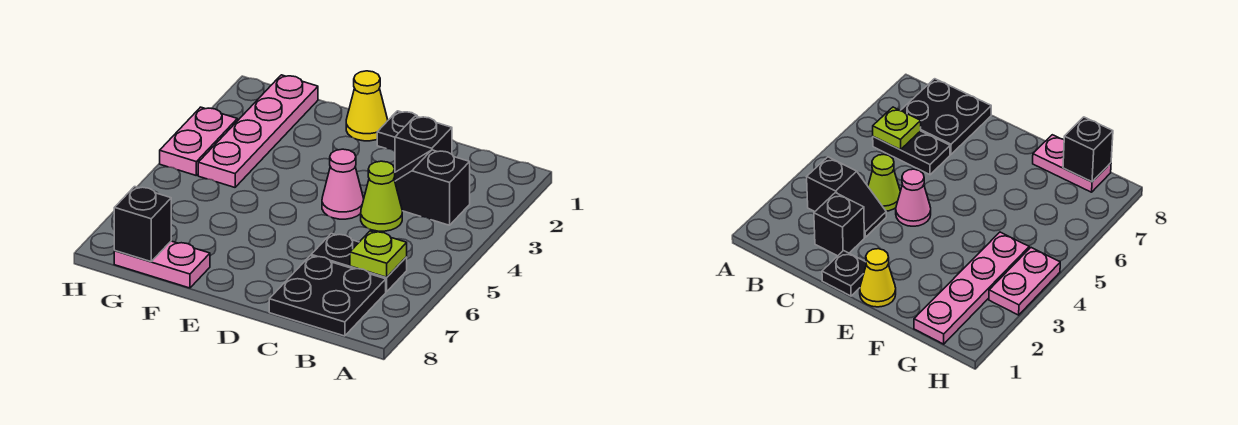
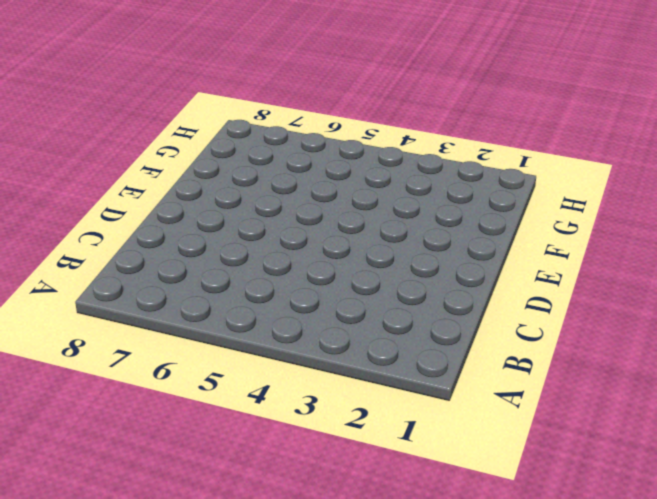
none -> black 1x2 slope [394,150,470,225]
none -> black 1x2 plate [311,234,407,292]
none -> black 2x2 plate [269,256,386,336]

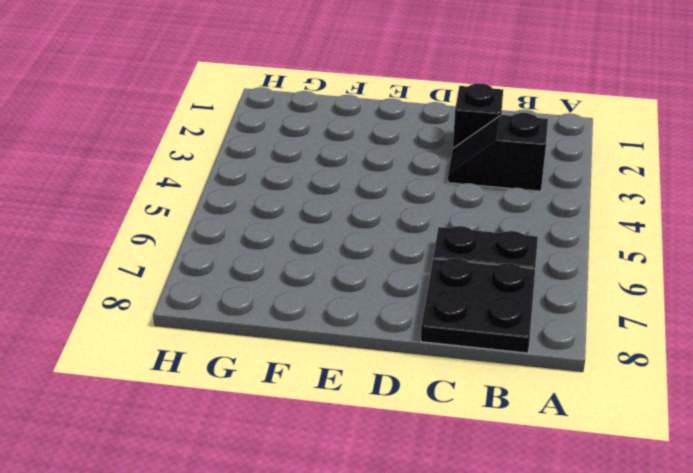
none -> lime 1x1 cone [361,161,402,231]
none -> black 1x1 plate [377,111,417,151]
none -> pink 1x1 cone [322,149,364,219]

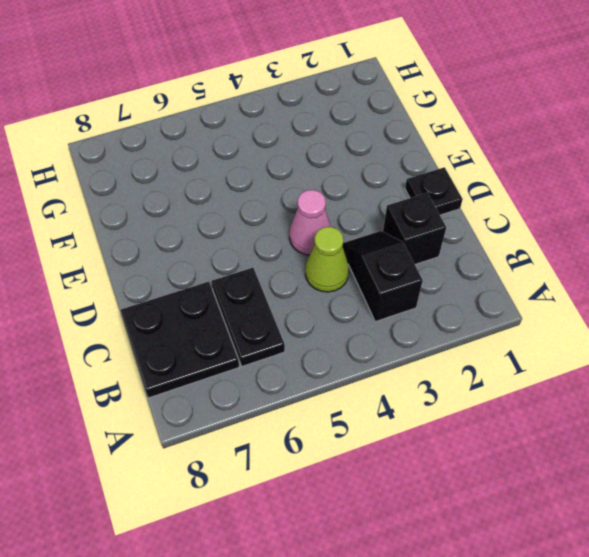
none -> yellow 1x1 cone [346,71,388,141]
none -> pink 1x2 plate [114,241,210,288]
none -> pink 1x4 plate [198,75,318,187]

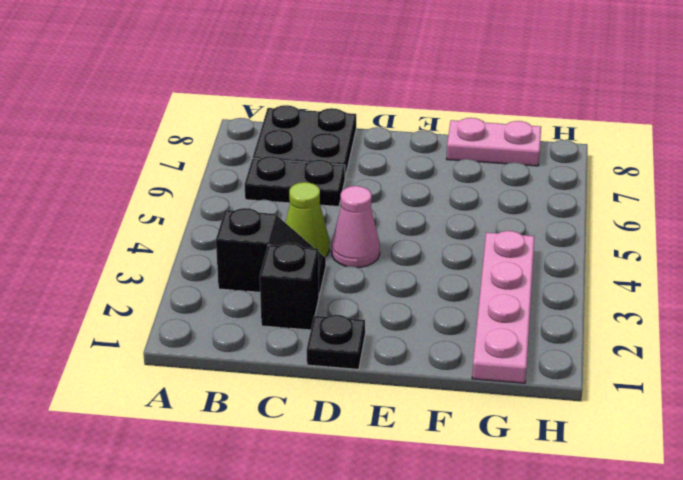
none -> yellow 1x1 cone [346,71,388,141]
none -> pink 1x2 plate [160,107,237,175]
none -> lime 1x1 plate [350,231,407,277]

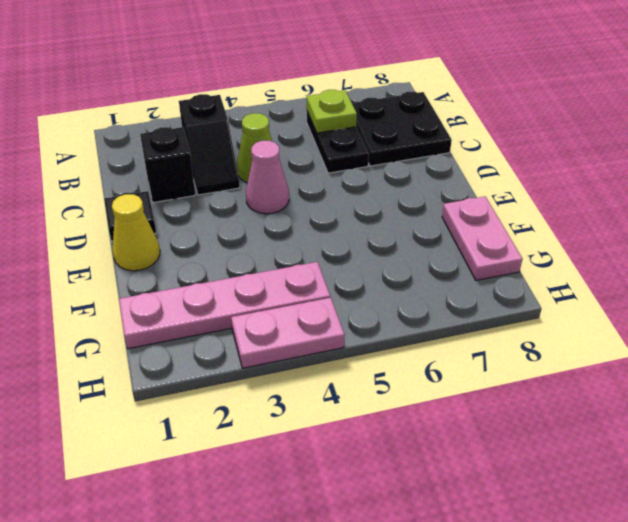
none -> black 1x1 brick [114,187,171,262]

